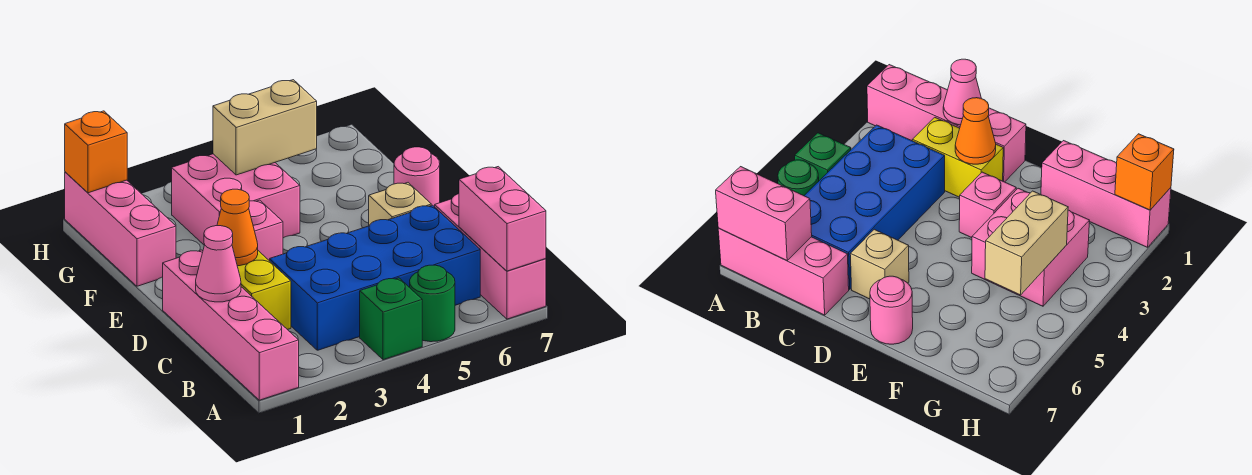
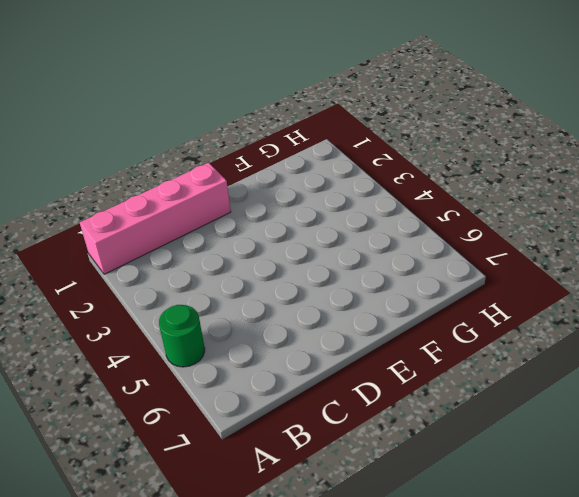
none -> green 1x1 brick [360,278,422,360]
none -> pink 1x3 brick [435,194,546,319]
none -> blue 2x4 brick [270,205,480,350]

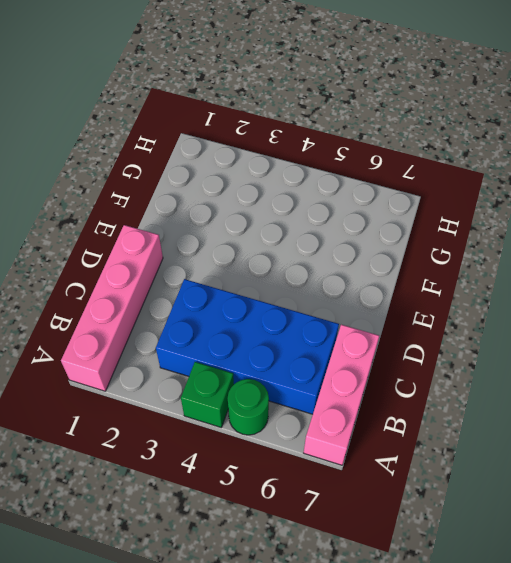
none -> yellow 1x2 brick [237,251,291,330]
none -> tan 1x1 brick [369,183,431,226]
none -> pink 1x1 brick [249,200,283,261]

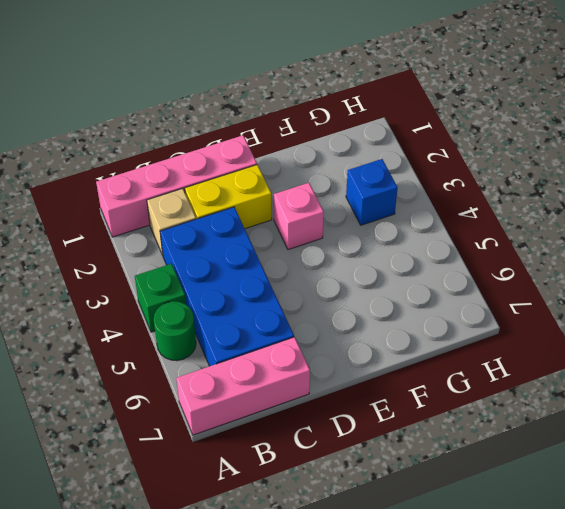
tan 1x1 brick [147,189,196,255] -> tan 1x1 brick moved to [369,183,431,226]
blue 1x1 brick [346,159,398,225] -> pink 2x2 brick [172,154,300,245]
none -> pink 1x1 round brick [394,147,440,207]
none -> pink 1x3 brick [65,172,176,286]
none -> pink 1x2 brick [459,167,546,271]

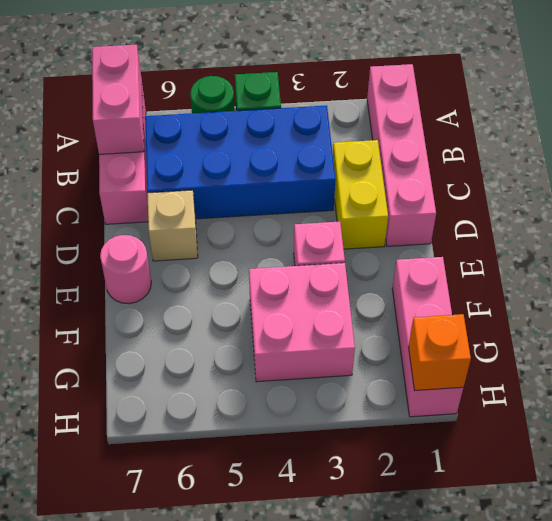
none -> pink 1x1 cone [196,226,241,302]
none -> orange 1x1 cone [217,189,258,266]
none -> tan 1x2 brick [213,80,317,175]

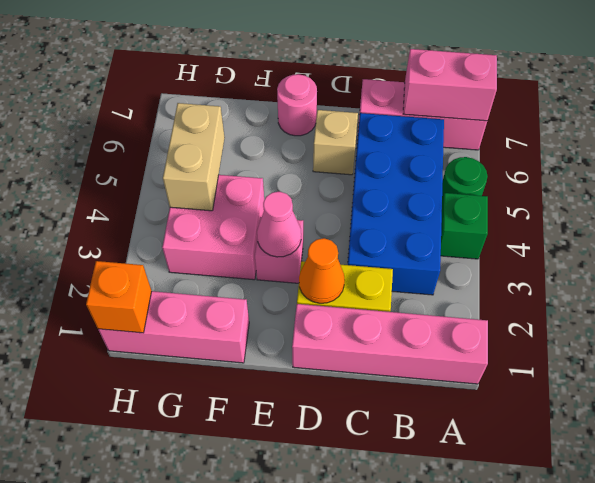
pink 1x1 cone [257,192,301,257] -> pink 1x1 cone moved to [196,226,241,302]

